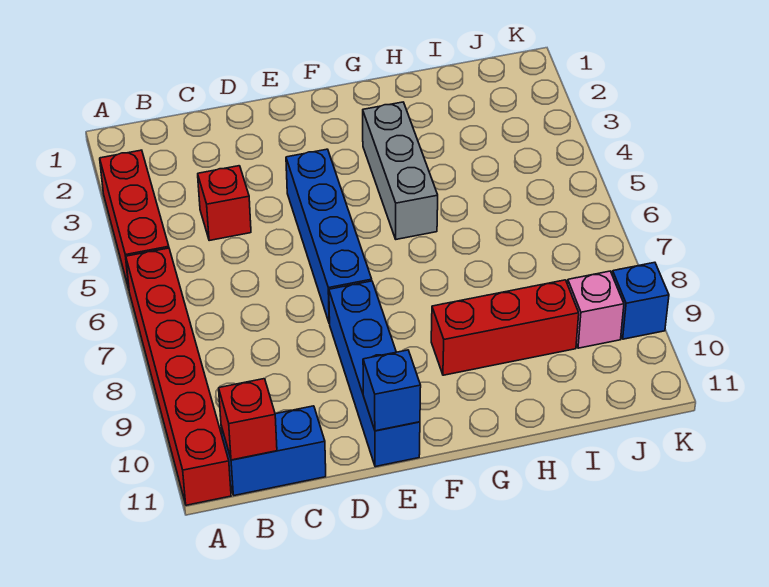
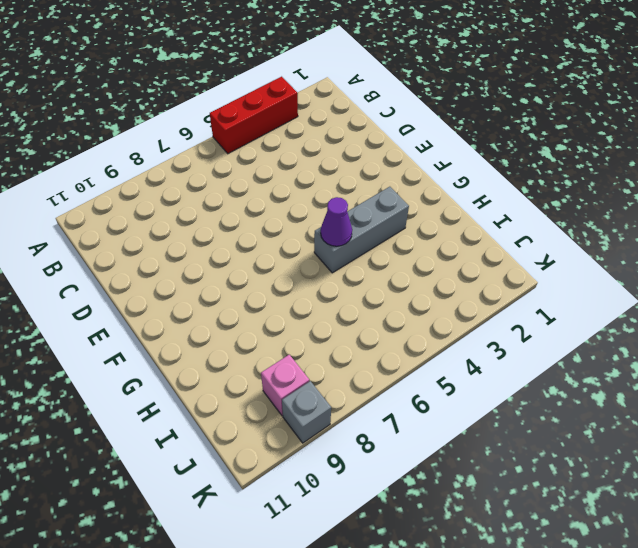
purple 1x1 cone [321,197,352,246] -> none
grey 1x1 brick [282,381,331,443] -> blue 1x1 brick [612,262,669,339]
none -> red 1x6 brick [126,248,231,505]
none -> blue 1x2 brick [221,406,326,495]
none -> red 1x1 brick [198,166,251,241]

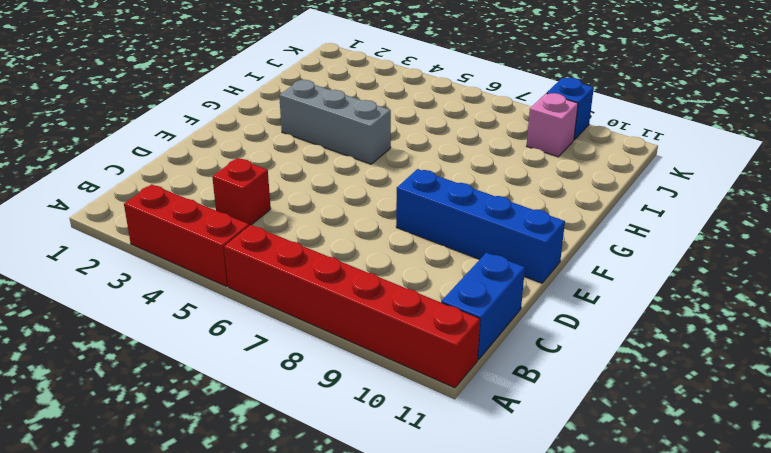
none -> blue 1x4 brick [286,149,372,324]
none -> red 1x3 brick [431,280,579,375]
none -> red 1x1 brick [219,379,277,460]

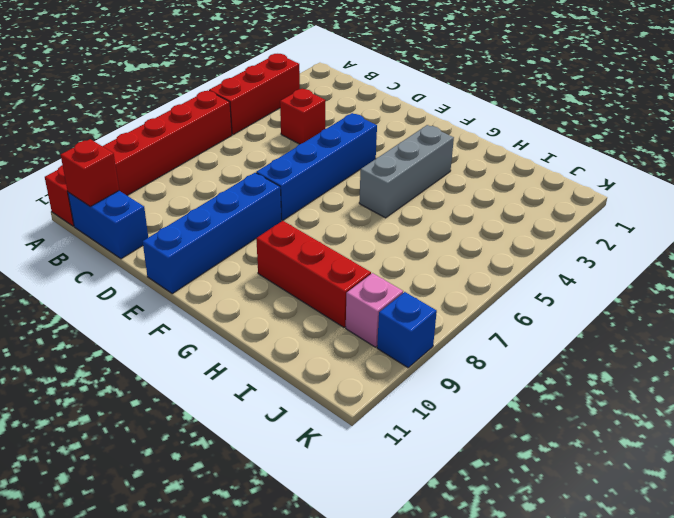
none -> blue 1x1 brick [363,350,421,431]

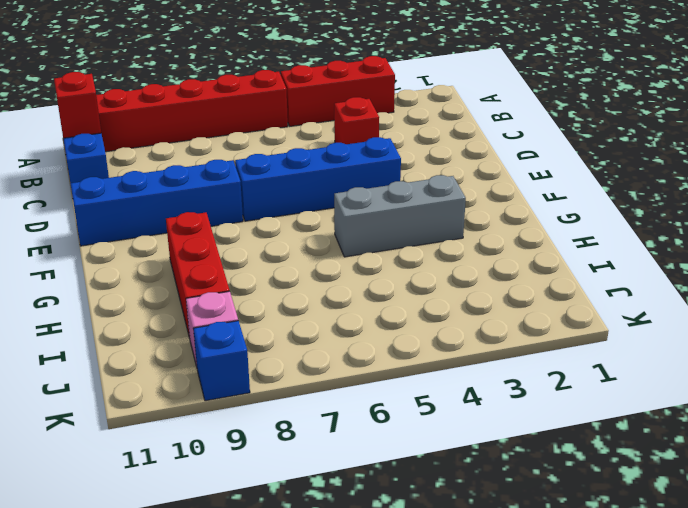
none -> blue 1x1 brick [363,350,421,431]

